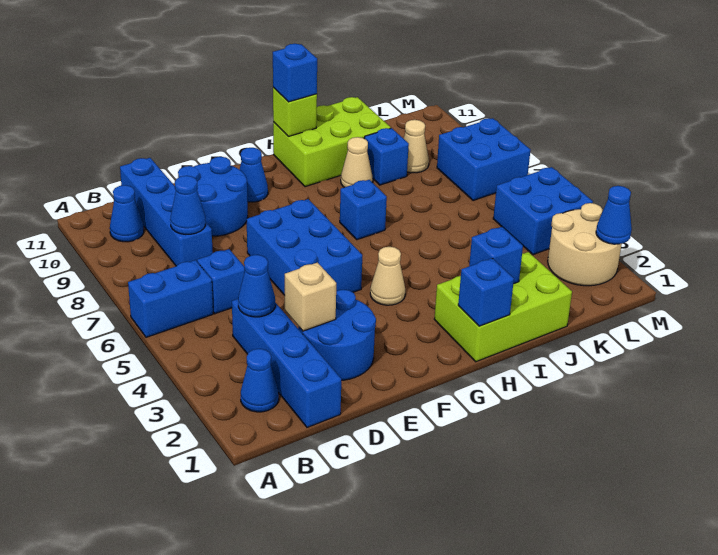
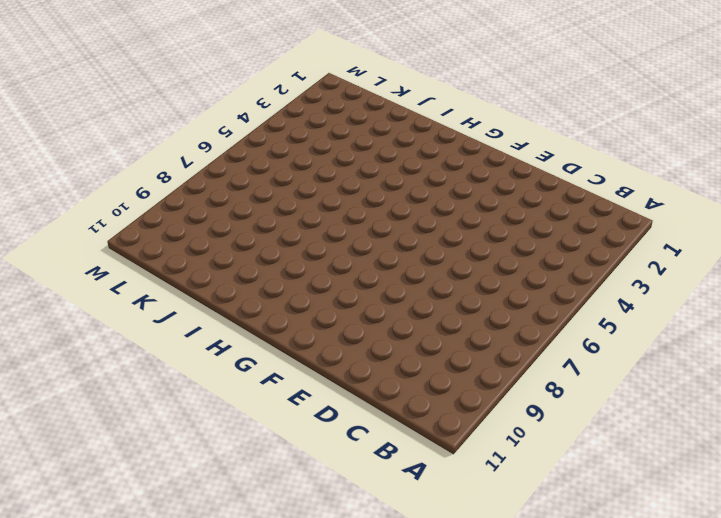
none -> blue 1x2 brick [128,260,213,337]
none -> blue 1x1 cone [241,349,279,412]
none -> blue 1x1 cone [110,185,144,242]

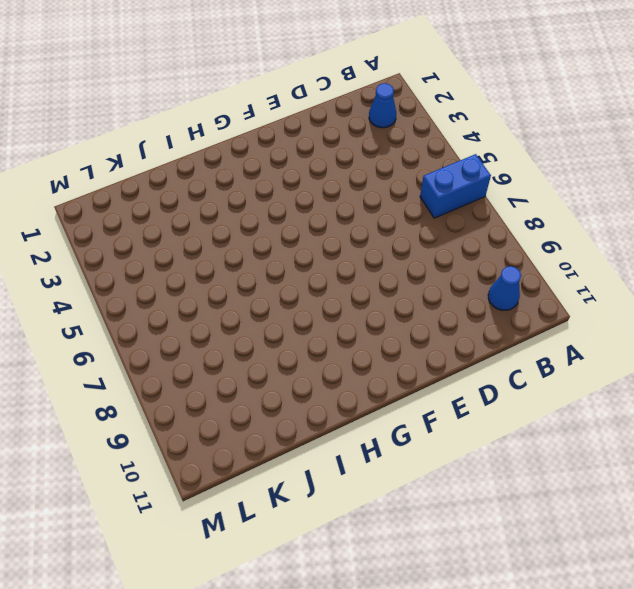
none -> blue 1x4 brick [232,299,341,427]
none -> blue 1x1 brick [197,249,245,314]
none -> blue 1x4 brick [120,158,213,266]

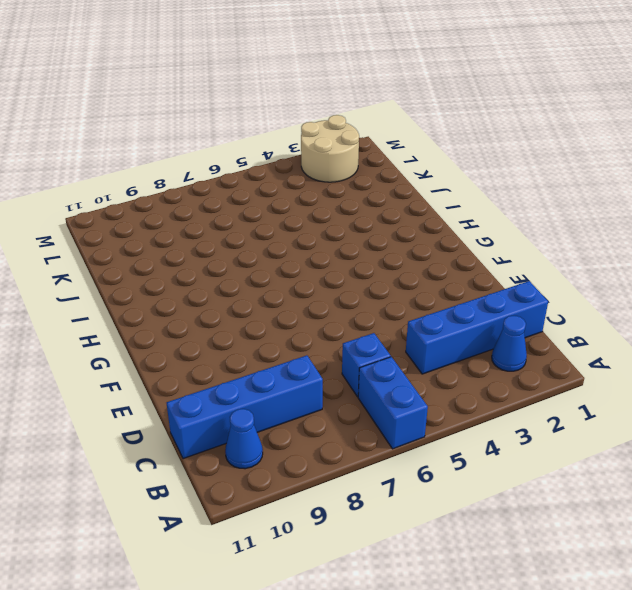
none -> blue 2x2 round brick [298,290,376,380]
none -> blue 2x2 round brick [178,157,248,236]
none -> blue 2x3 brick [247,199,362,295]

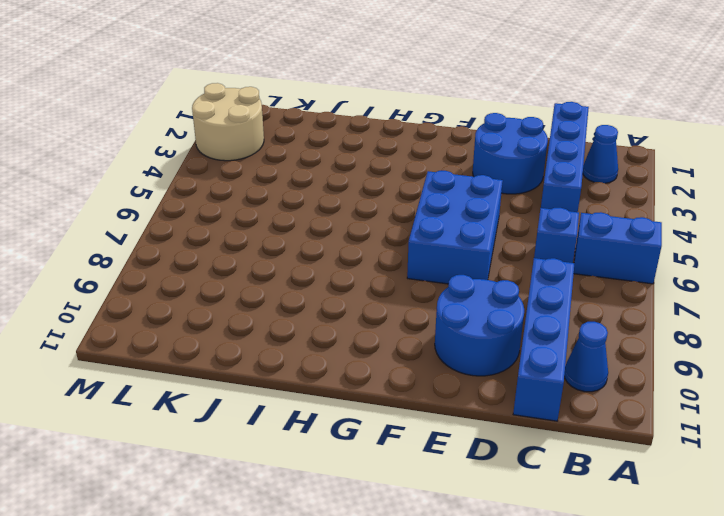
none -> blue 1x1 cone [240,148,268,202]
none -> tan 1x1 cone [370,247,405,305]
none -> lime 2x3 brick [434,252,572,362]

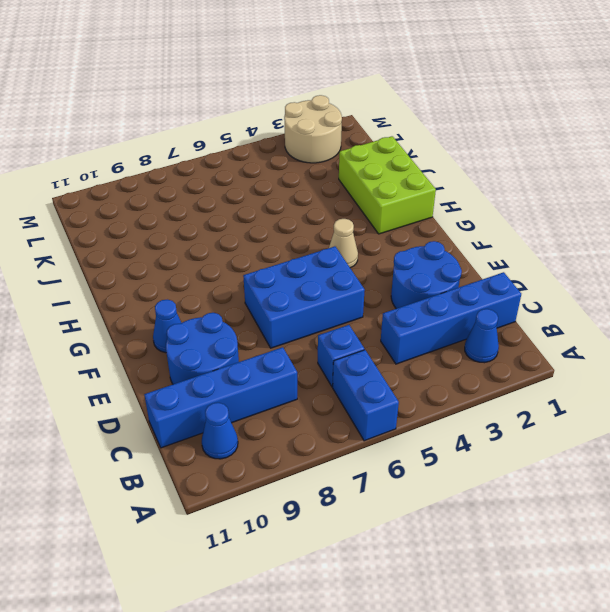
none -> blue 1x1 brick [340,180,387,240]
none -> lime 2x3 brick [273,97,391,187]
none -> tan 1x1 cone [341,137,373,187]

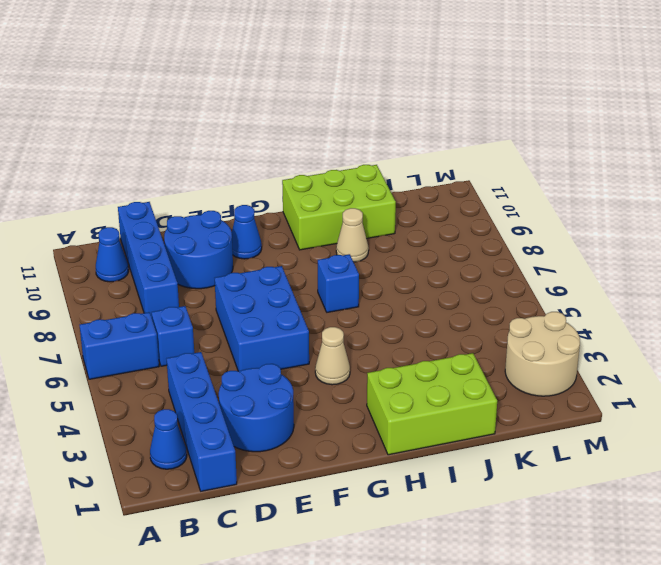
none -> blue 1x1 brick [364,128,409,185]
none -> tan 1x1 cone [403,120,429,173]
none -> blue 2x2 brick [493,167,593,255]

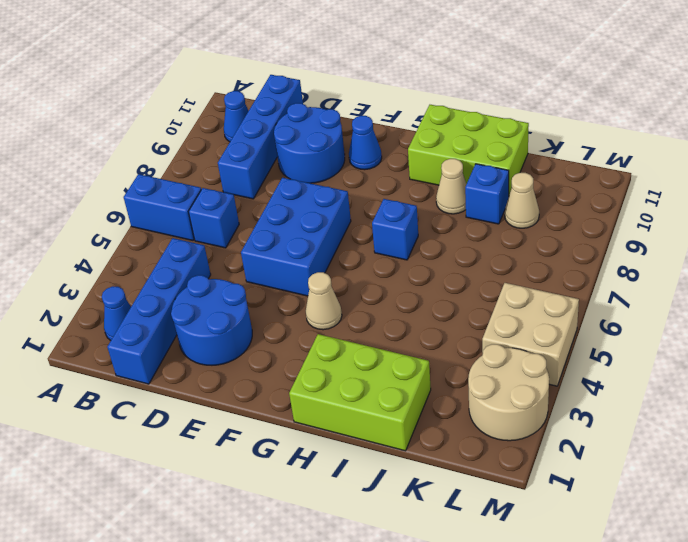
tan 2x2 brick [482,283,579,386] -> blue 2x2 brick [493,167,593,255]
none -> blue 2x2 brick [437,118,530,201]
none -> blue 1x1 cone [238,255,275,317]
none -> blue 1x1 cone [170,176,205,235]

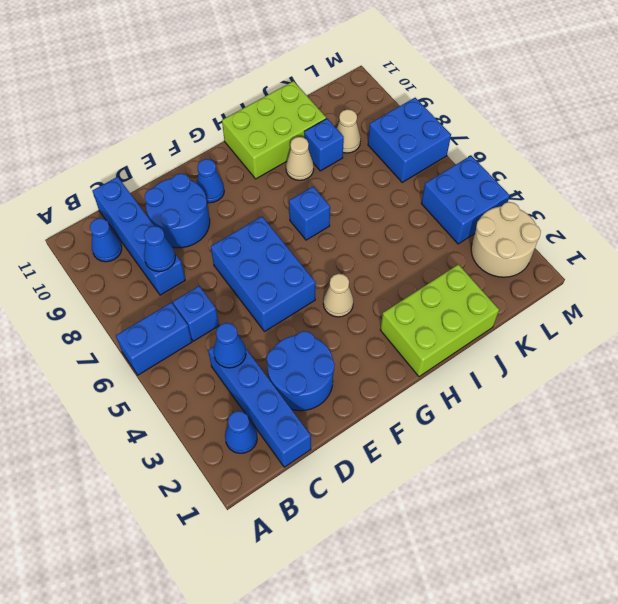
none -> tan 1x1 brick [285,263,336,331]
none -> blue 1x1 brick [458,258,514,326]
none -> lime 1x1 brick [273,88,317,136]

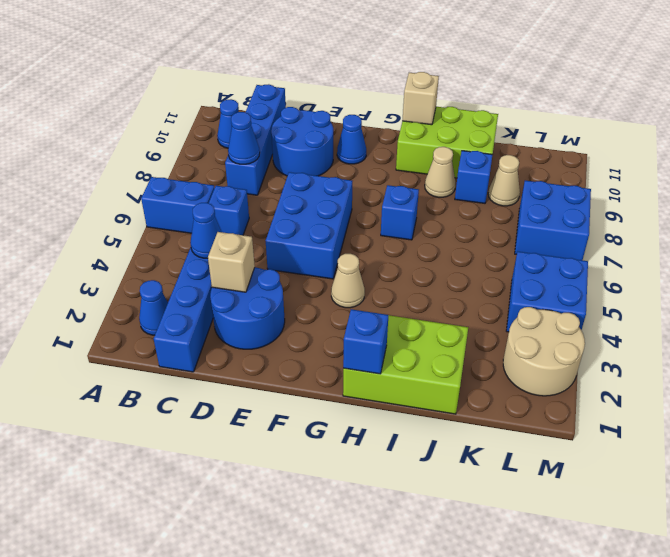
tan 1x1 brick [402,72,439,125] -> lime 1x1 brick [273,88,317,136]
none -> blue 1x1 brick [469,227,523,284]
none -> blue 1x1 cone [596,186,632,244]
none -> blue 1x1 brick [273,44,317,102]

